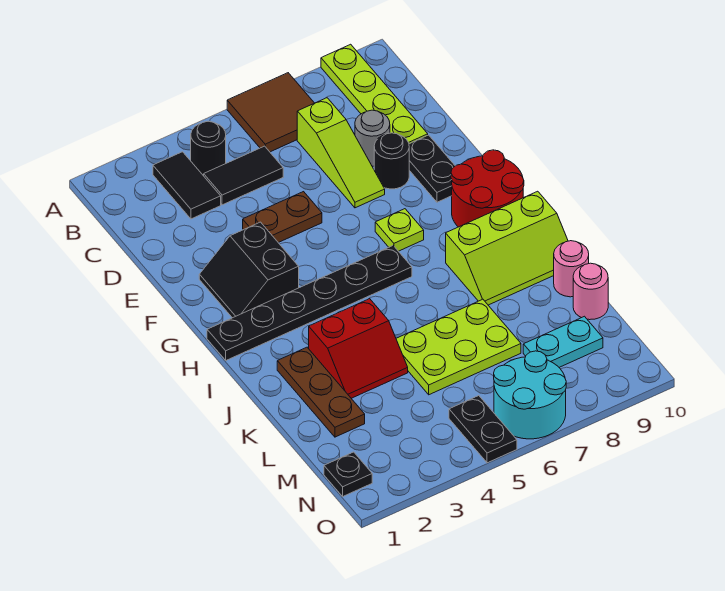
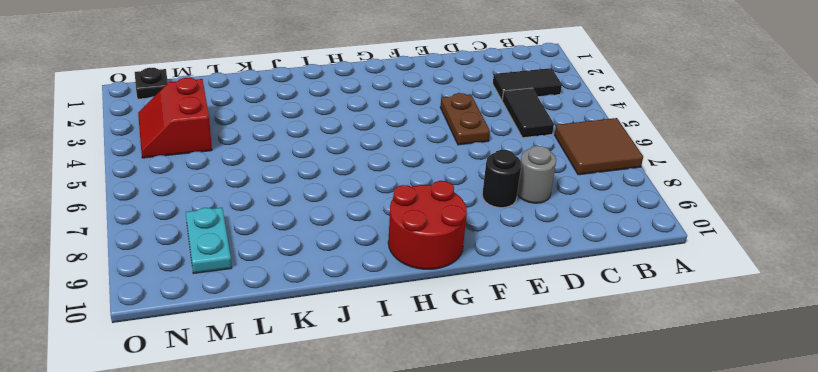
red 2x2 slope [138,78,212,158] -> red 2x2 slope moved to [309,299,408,398]
none -> lime 1x4 plate [321,44,428,144]
none -> black 1x1 round brick [191,121,226,176]
none -> lime 1x3 slope [297,98,385,208]

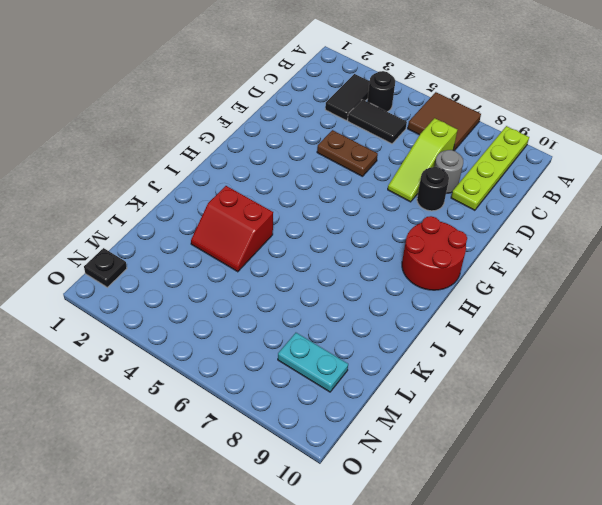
none -> black 1x2 plate [409,135,455,202]
none -> black 2x2 slope [199,222,299,318]
none -> lime 1x1 plate [375,209,424,251]

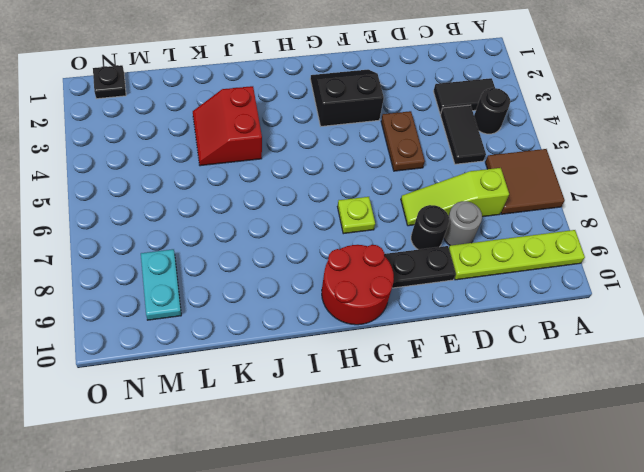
none -> black 1x6 plate [207,246,412,360]
none -> lime 2x3 slope [446,191,568,305]
none -> brown 1x3 plate [277,347,365,437]

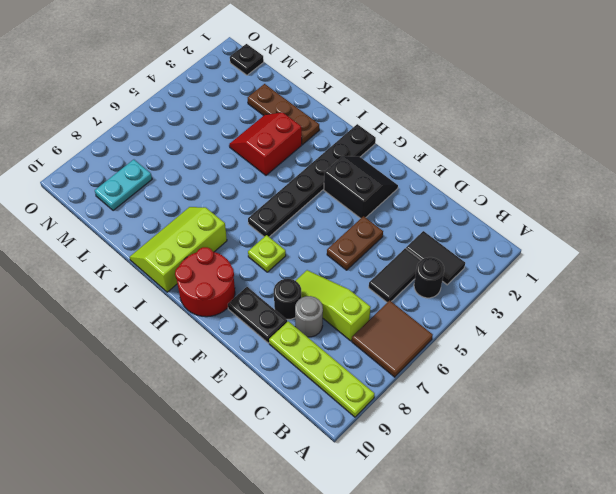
none -> lime 2x3 plate [396,299,521,395]
none -> pink 1x1 round brick [554,241,589,297]
none -> pink 1x1 round brick [573,263,608,320]

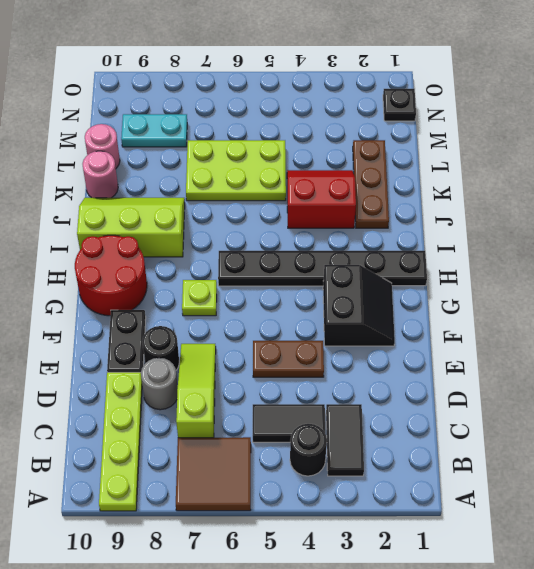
none -> black 1x2 plate [449,396,517,463]
none -> cyan 2x2 round brick [494,351,566,439]

